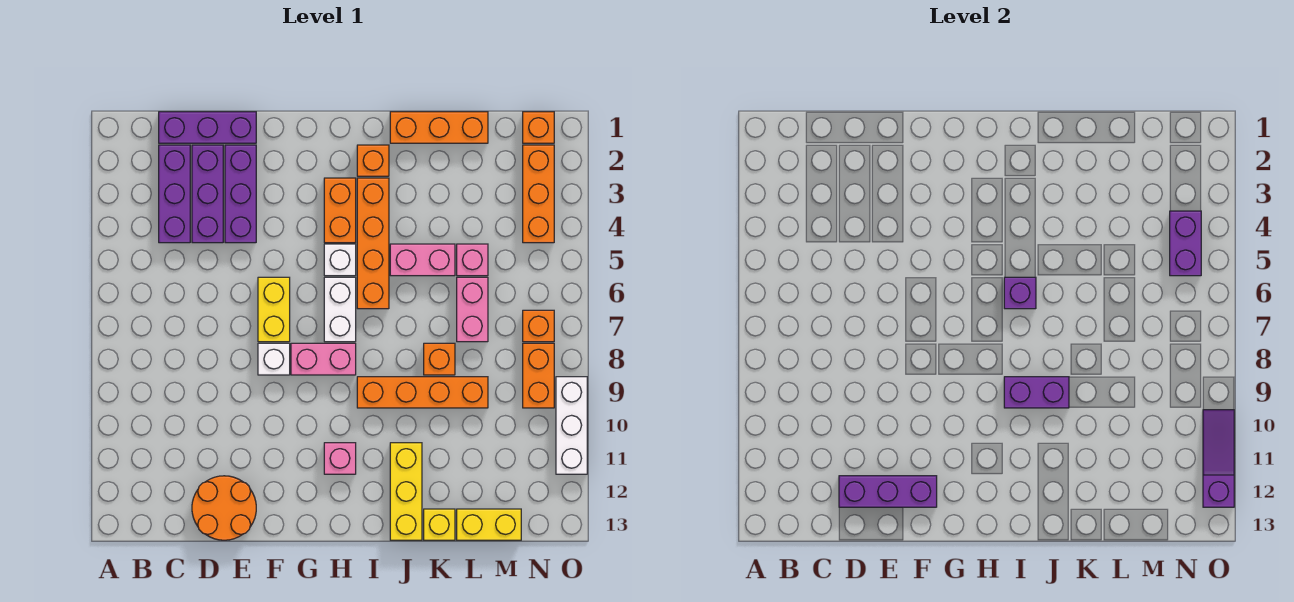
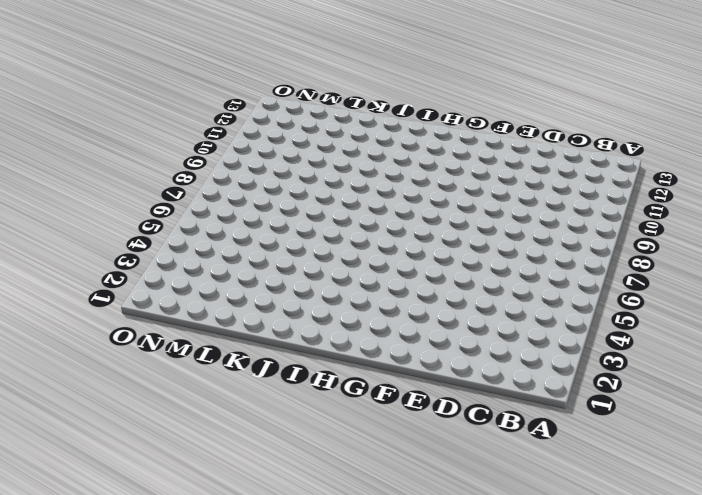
none -> purple 1x3 brick [159,112,256,143]
none -> purple 1x3 brick [159,145,190,243]
none -> purple 1x3 brick [192,145,223,243]
none -> orange 2x2 round brick [192,476,256,540]

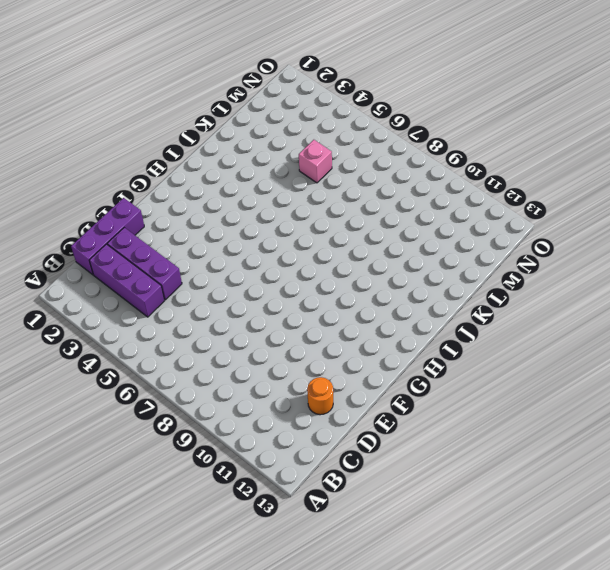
orange 1x1 round brick [307,377,333,415] -> orange 2x2 round brick [192,476,256,540]
none -> purple 1x3 brick [225,145,256,243]
none -> yellow 1x2 brick [258,277,290,342]
none -> white 1x1 brick [258,343,290,375]
none -> pink 1x2 brick [291,343,356,375]

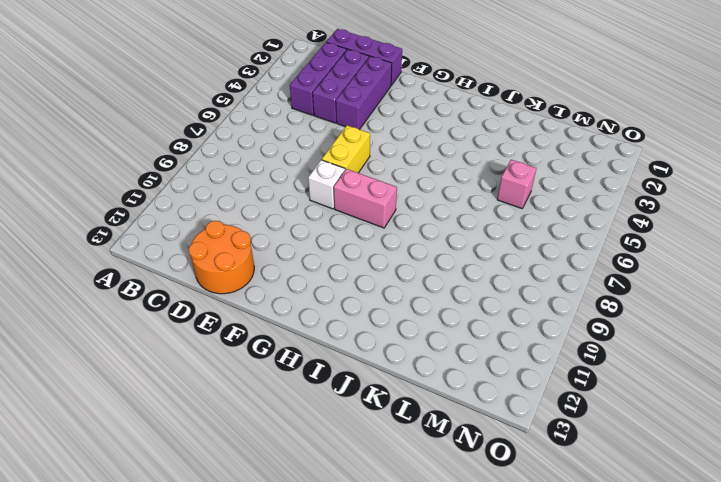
none -> orange 1x2 brick [324,178,356,243]
none -> white 1x1 brick [324,244,356,276]
none -> white 1x2 brick [324,277,356,342]
none -> pink 1x1 brick [324,443,356,474]

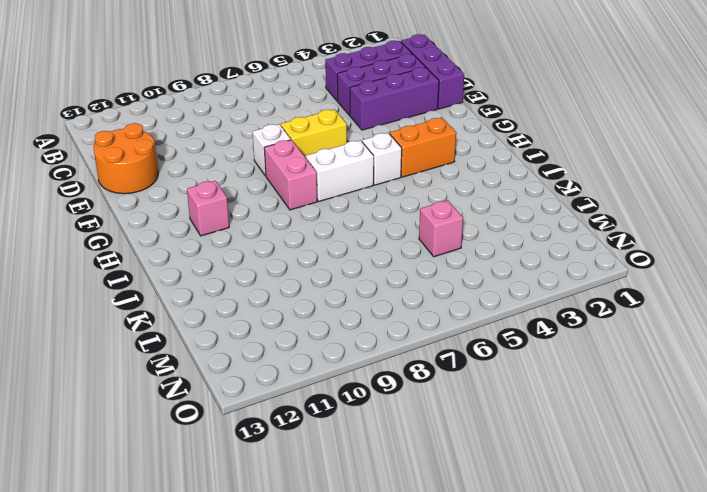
none -> orange 1x1 brick [357,145,389,176]
none -> orange 1x4 brick [357,178,389,309]
none -> orange 1x4 brick [357,377,488,408]
none -> orange 1x3 brick [390,112,488,143]

